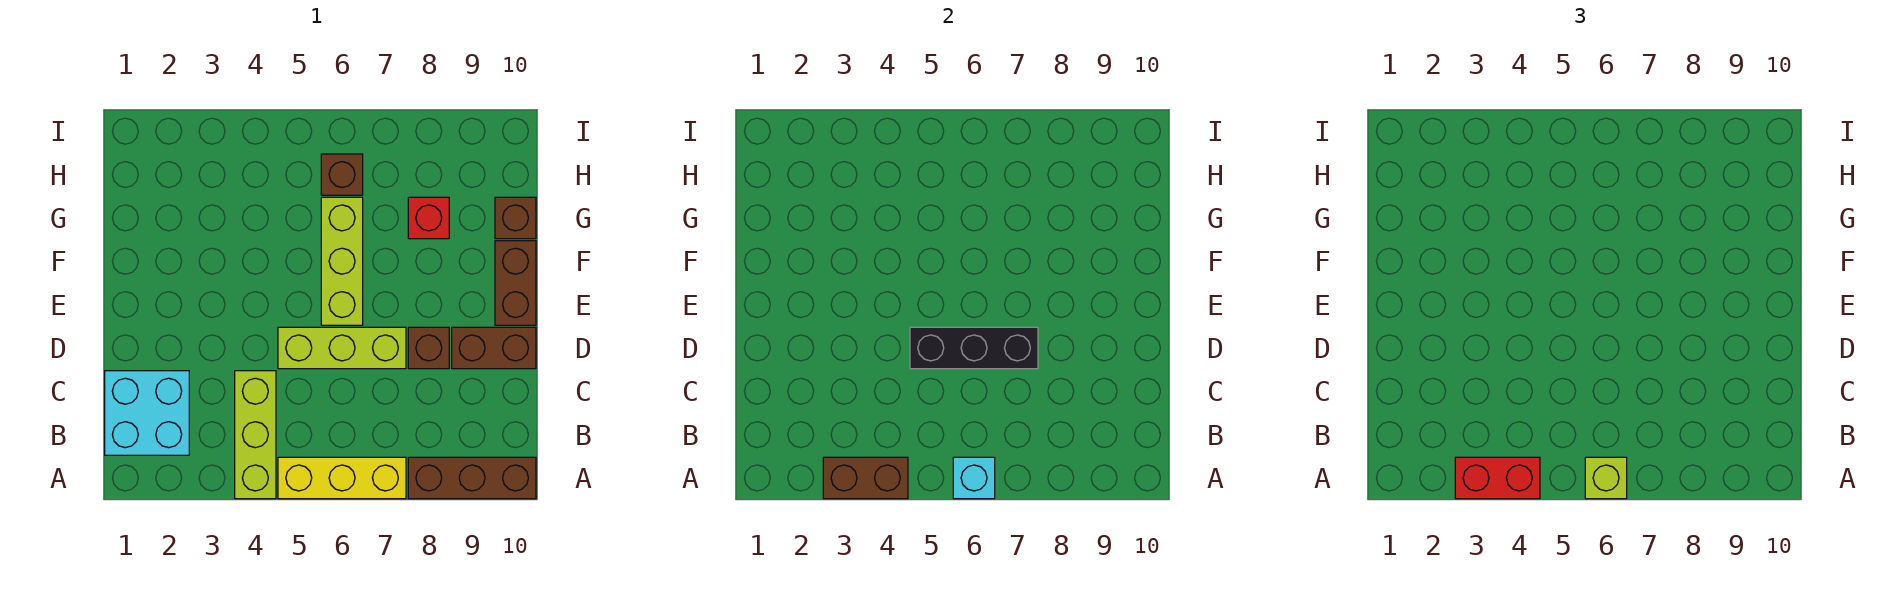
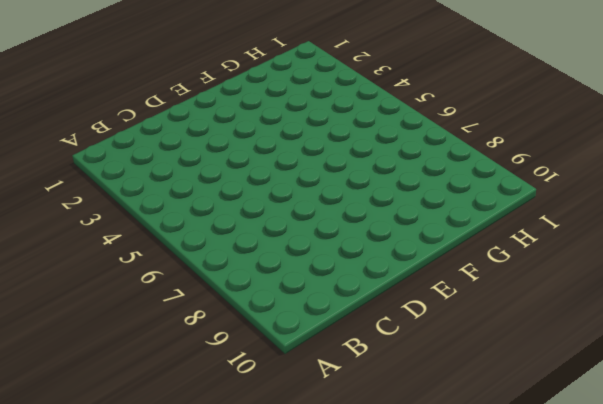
none -> lime 1x3 brick [235,371,276,499]
none -> yellow 1x3 brick [278,457,406,499]
none -> brown 1x3 brick [408,457,536,499]

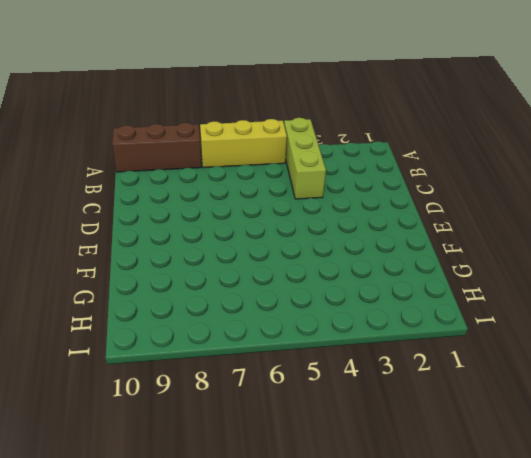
none -> cyan 2x2 brick [105,371,189,455]
none -> lime 1x3 brick [278,327,406,369]
none -> brown 1x1 brick [408,327,449,369]

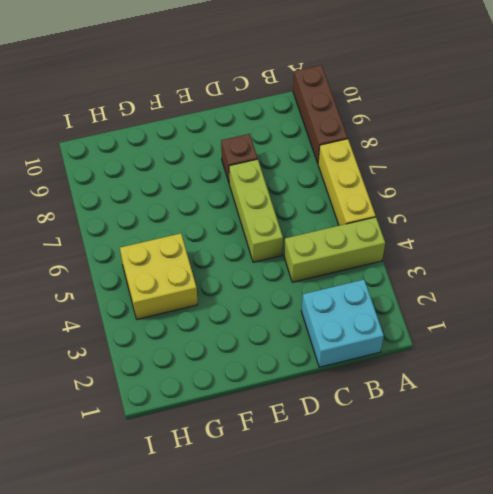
yellow 2x2 brick [120,233,198,319] -> none
none -> brown 1x2 brick [452,327,536,369]
none -> lime 1x3 brick [321,197,363,325]
none -> brown 1x2 brick [495,241,536,325]

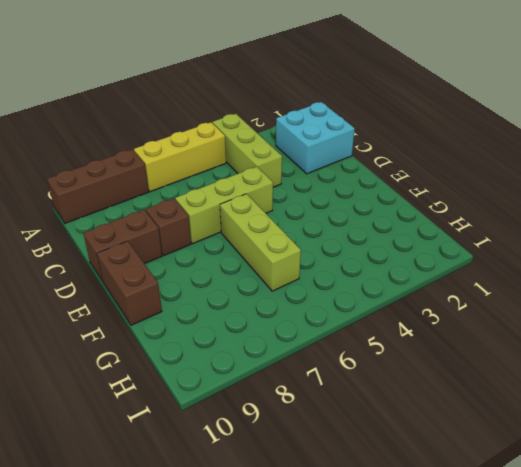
none -> red 1x1 brick [408,197,449,239]
none -> brown 1x1 brick [495,197,536,239]
none -> brown 1x1 brick [321,154,363,195]

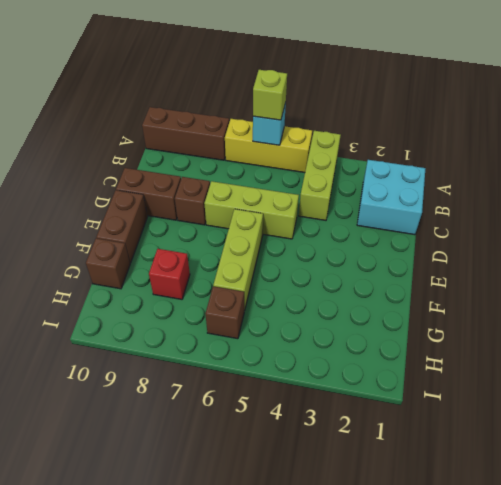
none -> brown 1x2 brick [823,457,908,499]
none -> black 1x3 brick [910,327,1038,369]
none -> red 1x2 brick [1455,457,1540,499]

